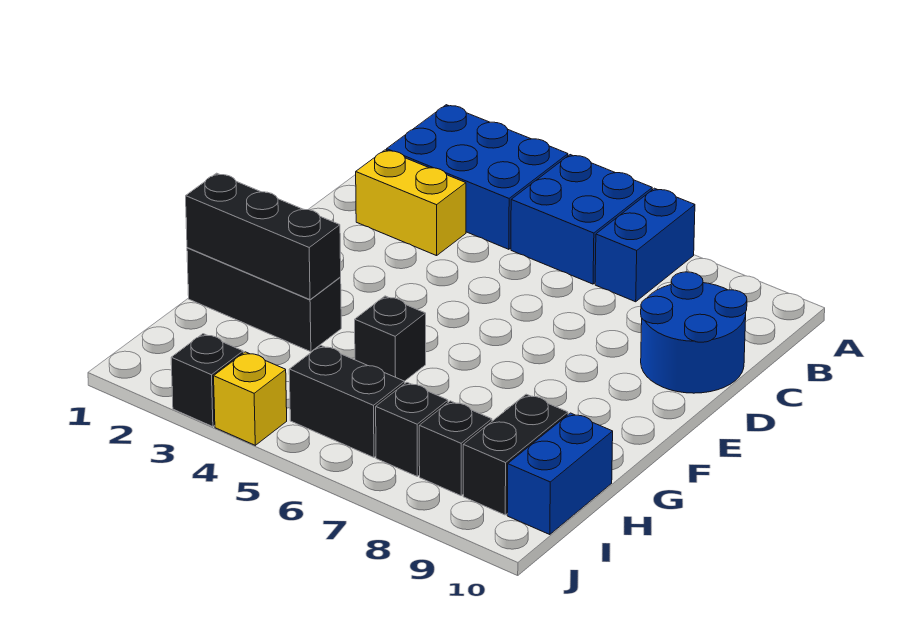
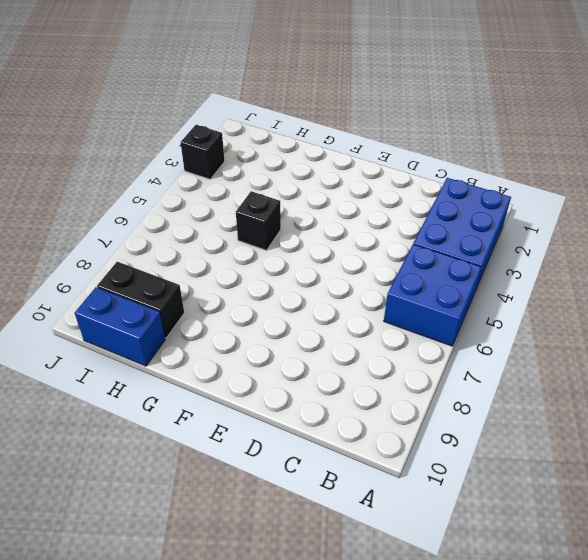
none -> blue 1x2 brick [595,188,695,302]
none -> yellow 1x2 brick [356,150,466,256]
none -> blue 2x2 round brick [641,272,747,393]

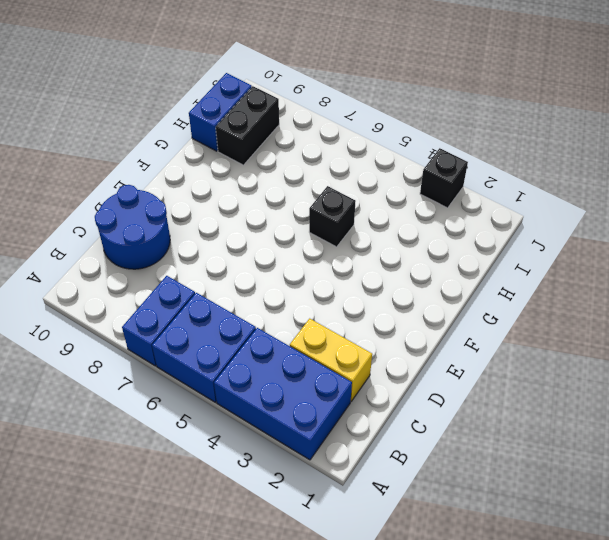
none -> black 1x3 brick [187,248,341,352]
none -> black 1x2 brick [289,345,405,457]
none -> black 1x1 brick [376,382,448,476]

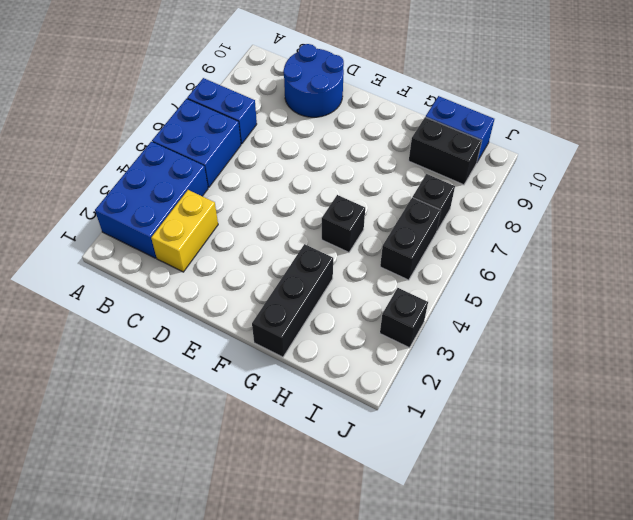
none -> black 1x1 brick [419,401,492,496]
none -> yellow 1x1 brick [214,352,287,445]
none -> black 1x3 brick [186,173,341,300]

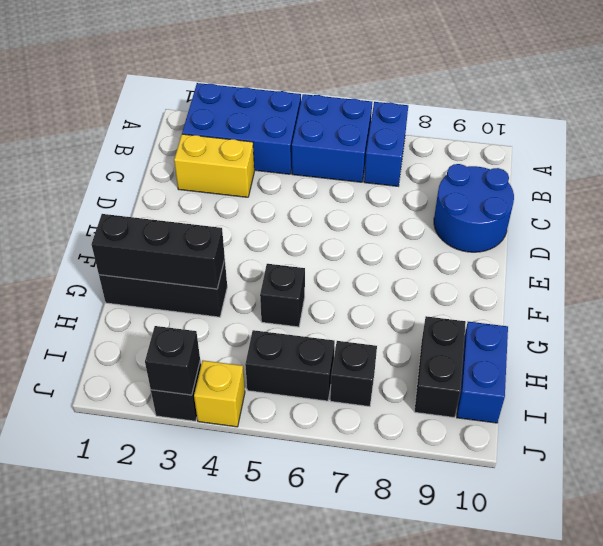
black 1x1 brick [145,326,200,395] -> black 1x1 brick moved to [419,401,492,496]

